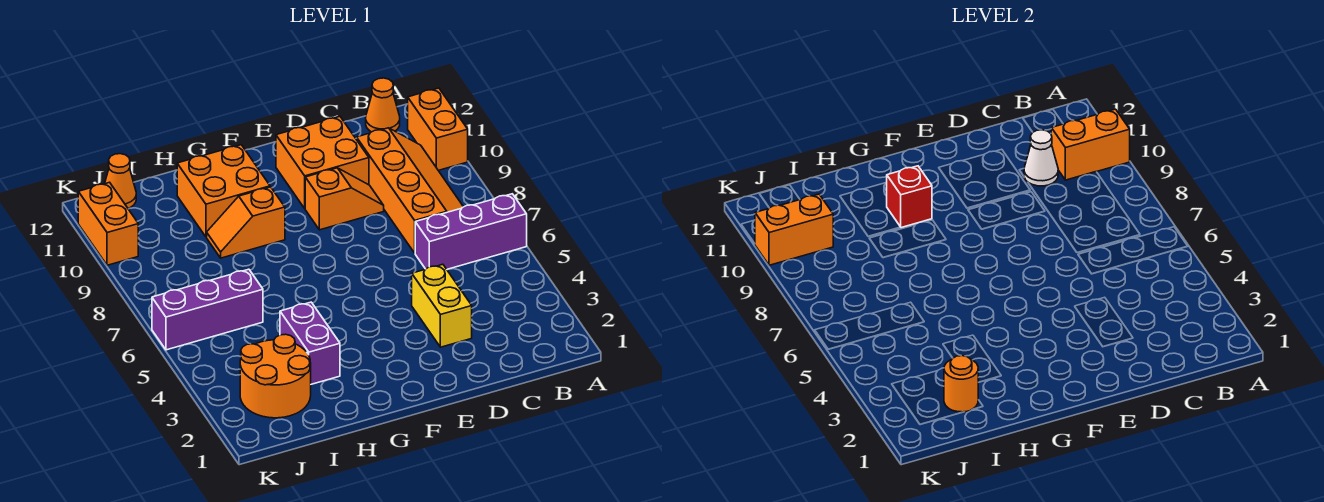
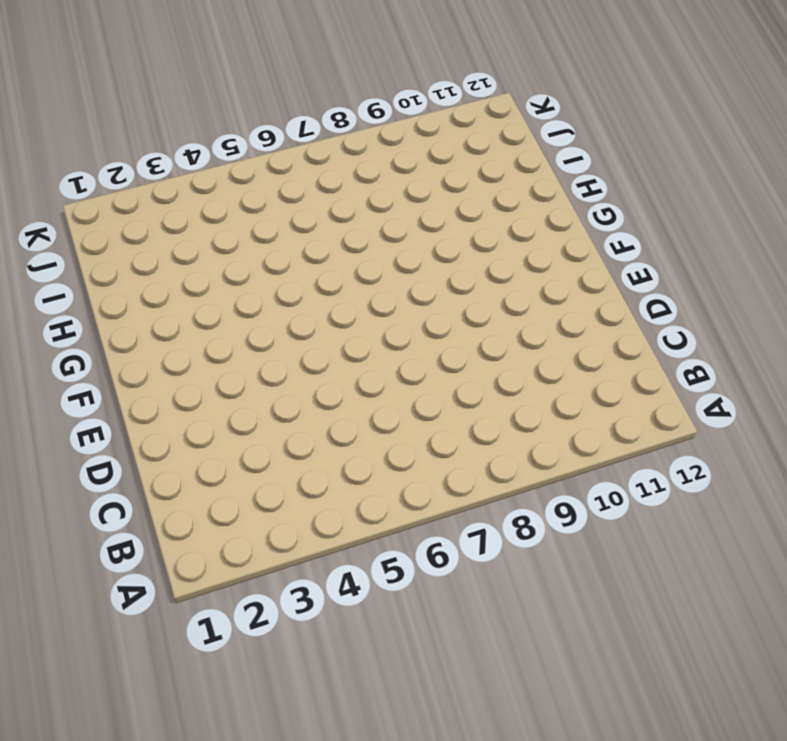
none -> purple 1x3 brick [415,194,527,269]
none -> orange 1x2 brick [408,88,468,170]
none -> orange 2x4 slope [357,128,463,253]

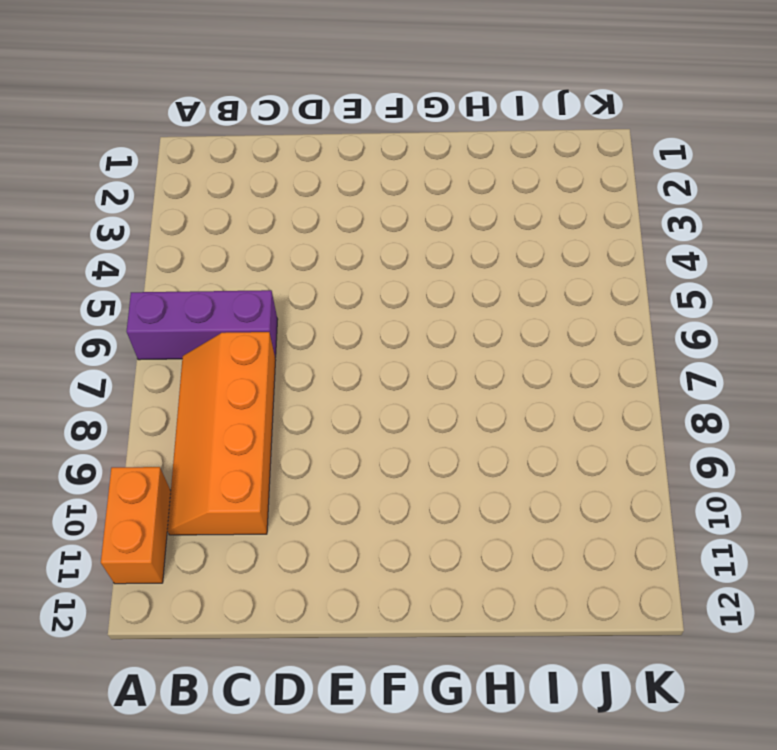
none -> orange 1x1 cone [366,78,400,132]
none -> yellow 1x2 brick [412,264,472,347]
none -> orange 1x2 slope [305,168,384,230]

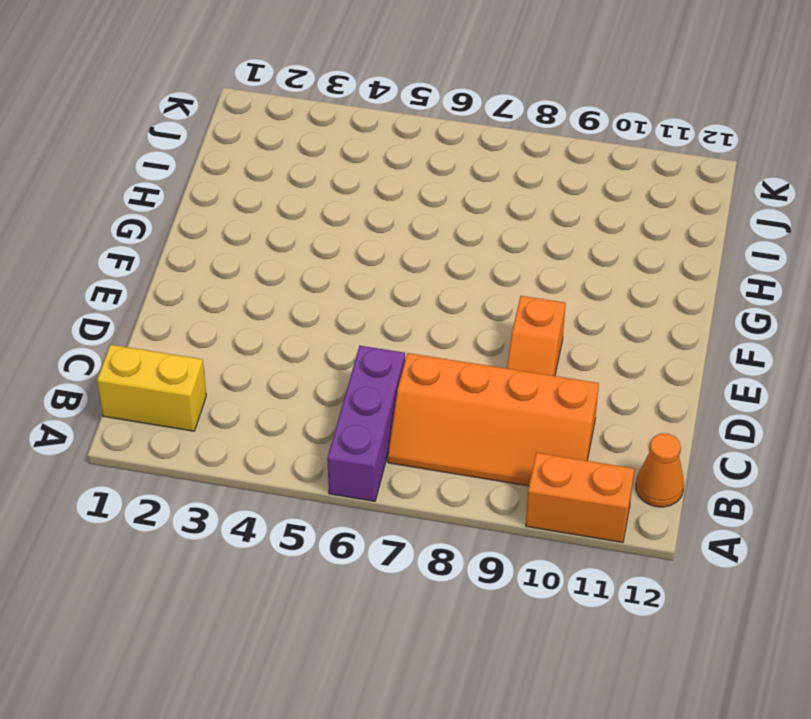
yellow 1x2 brick [97,345,206,431] -> yellow 1x2 brick moved to [412,264,472,347]
none -> orange 2x2 brick [276,117,369,208]
none -> orange 1x2 slope [207,187,285,258]
none -> orange 2x2 brick [177,145,270,237]

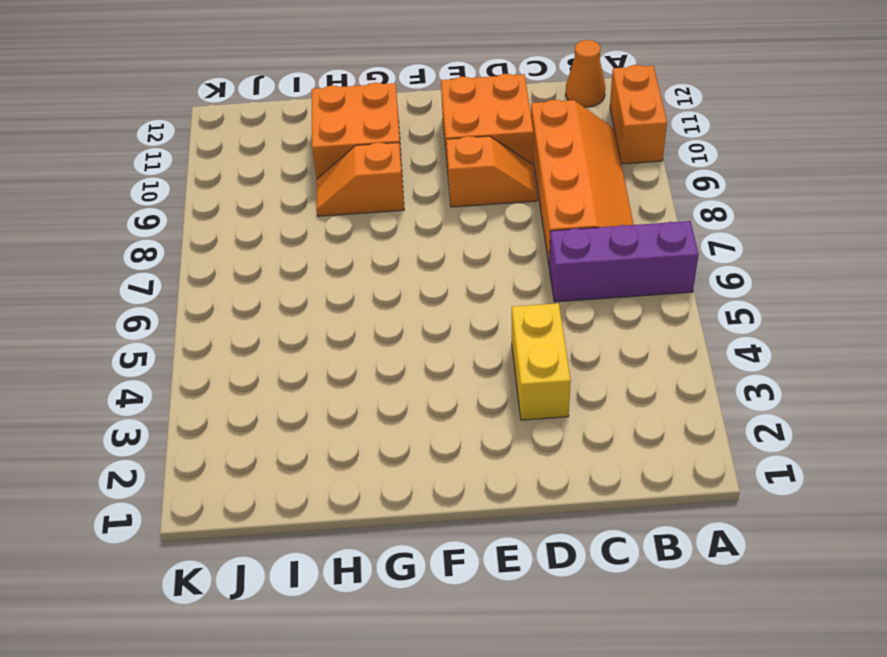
none -> purple 1x2 brick [280,302,340,384]
none -> orange 2x2 round brick [240,334,311,418]
none -> purple 1x3 brick [152,269,263,350]

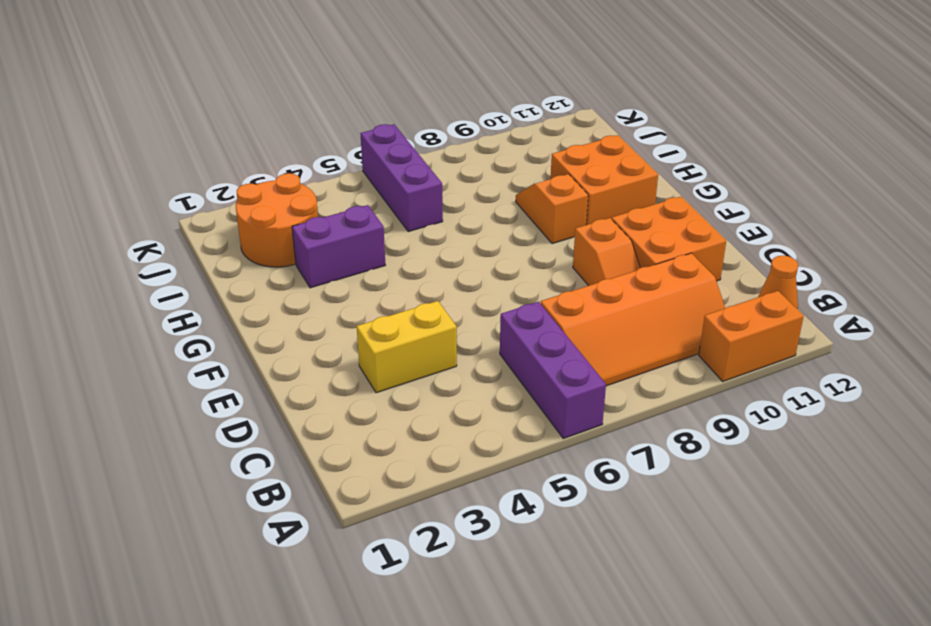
none -> orange 1x1 cone [105,154,136,208]
none -> orange 1x2 brick [78,182,138,265]
none -> orange 1x2 brick [1051,109,1130,180]

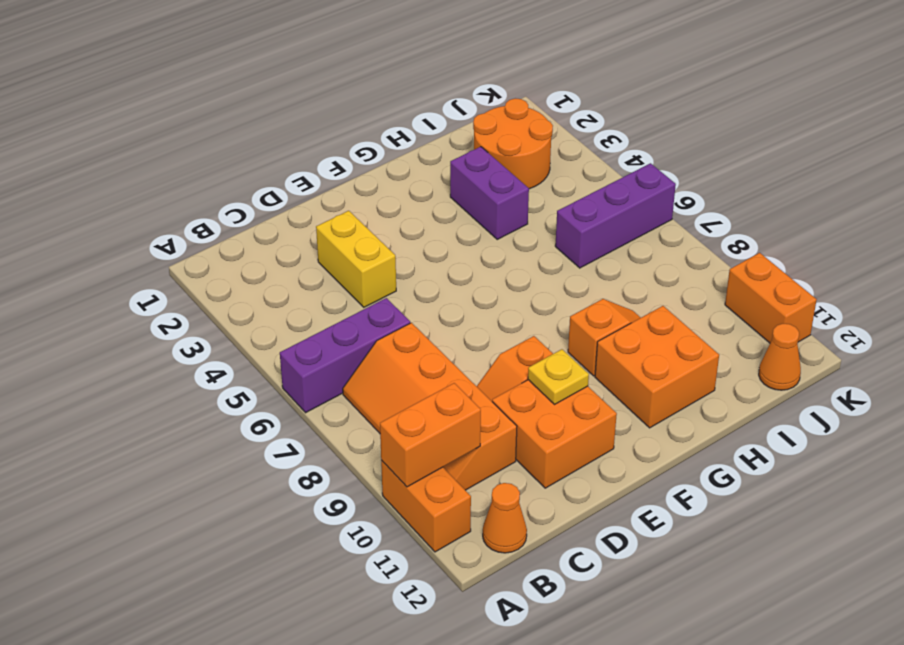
yellow 1x1 plate [528,349,589,404] -> none
none -> white 1x1 cone [1024,130,1058,186]
none -> red 1x1 brick [887,166,932,228]
none -> orange 1x1 round brick [944,356,978,412]

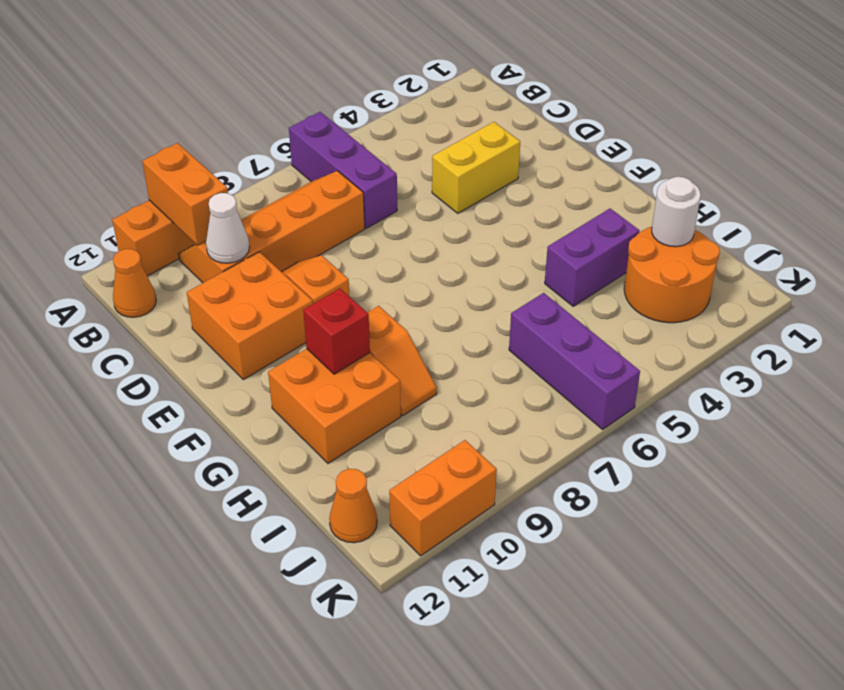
white 1x1 round brick [652,177,701,247] -> orange 1x1 round brick [944,356,978,412]
none -> orange 1x2 brick [755,194,833,265]

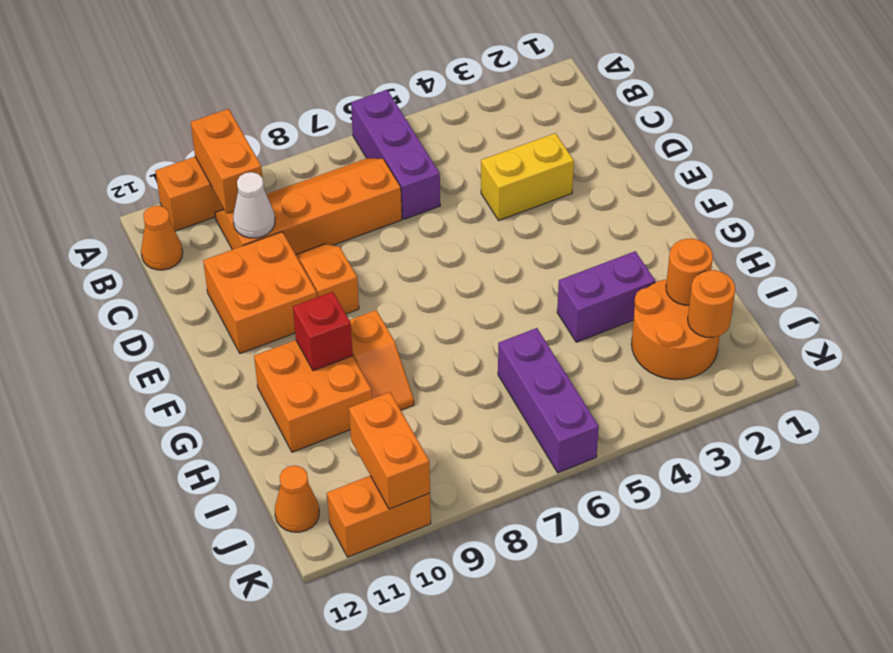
orange 1x1 round brick [688,270,735,337] -> none

